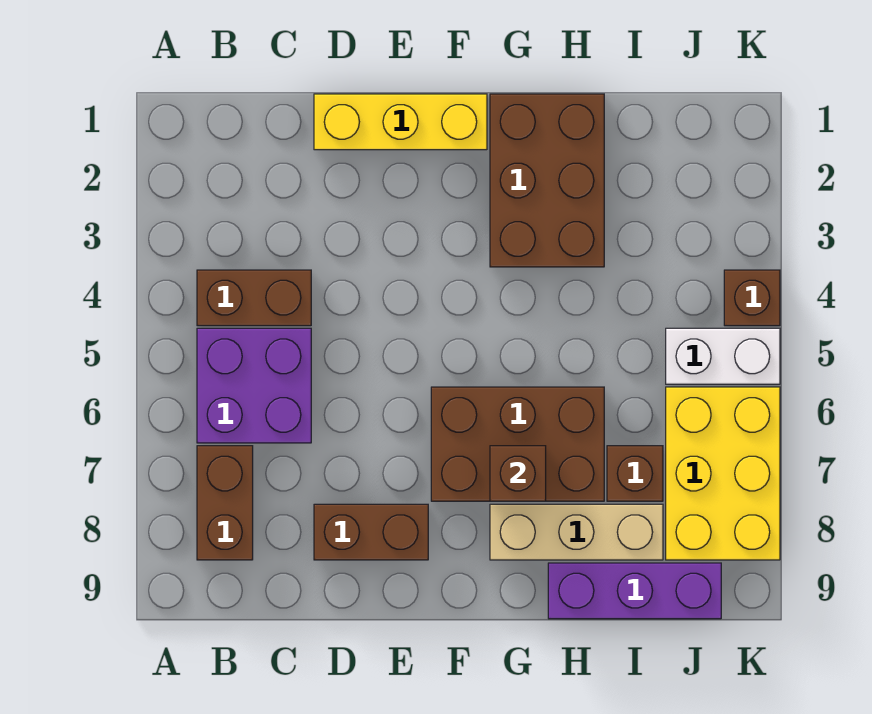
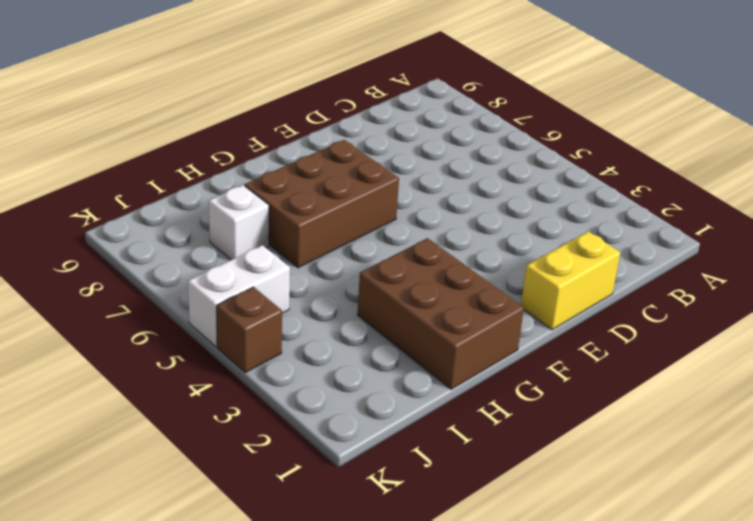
yellow 1x2 brick [521,231,620,330] -> yellow 1x3 brick [314,94,487,150]
white 1x1 brick [209,185,269,260] -> brown 1x1 brick [607,446,663,501]
none -> brown 1x2 brick [197,270,311,326]
none -> purple 2x2 brick [197,328,311,443]
none -> brown 1x2 brick [197,446,253,560]

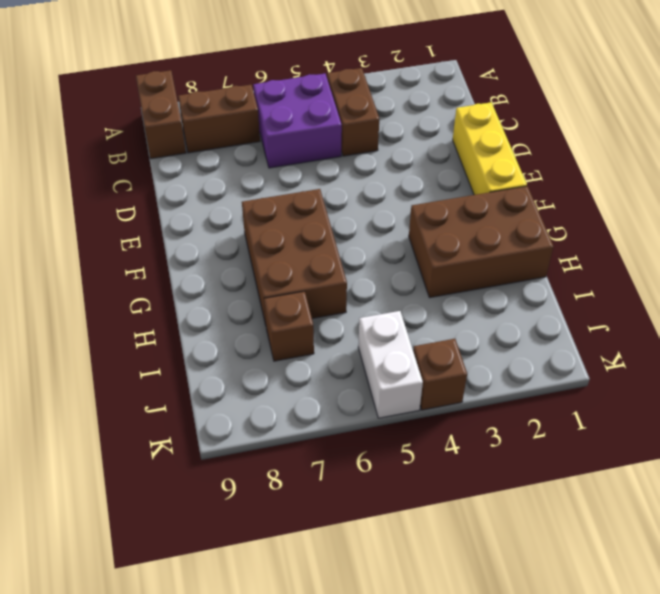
brown 1x2 brick [136,70,186,159] -> brown 1x2 brick moved to [314,504,428,560]
none -> tan 1x3 brick [490,504,663,560]
none -> purple 1x3 brick [548,563,721,619]
none -> yellow 2x3 brick [666,387,780,560]

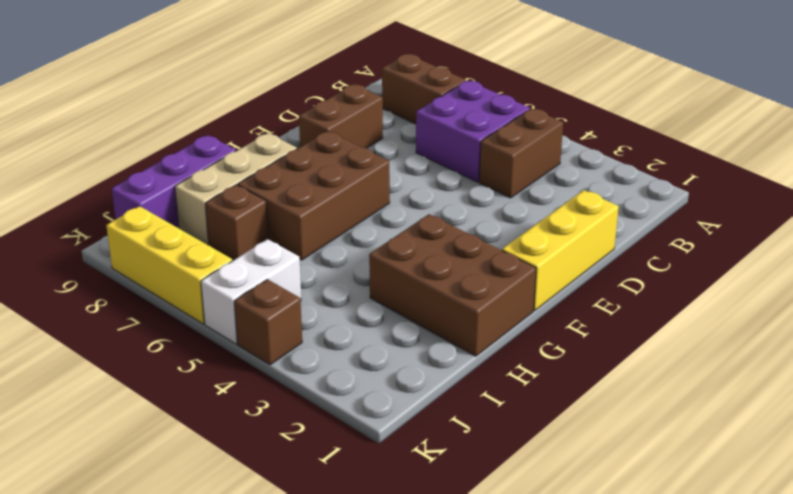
yellow 1x3 brick [106,206,232,324] -> yellow 2x3 brick [666,387,780,560]
none -> brown 1x1 brick [490,446,546,501]

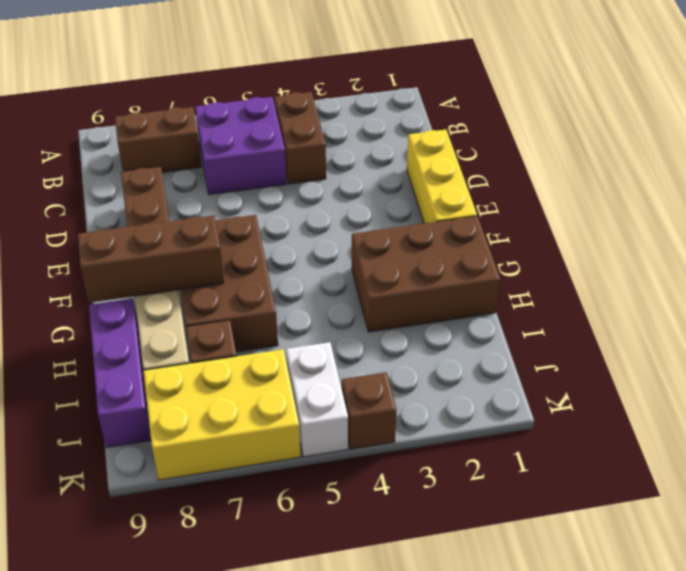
brown 1x3 brick [78,215,224,303] -> brown 1x1 brick [490,446,546,501]

